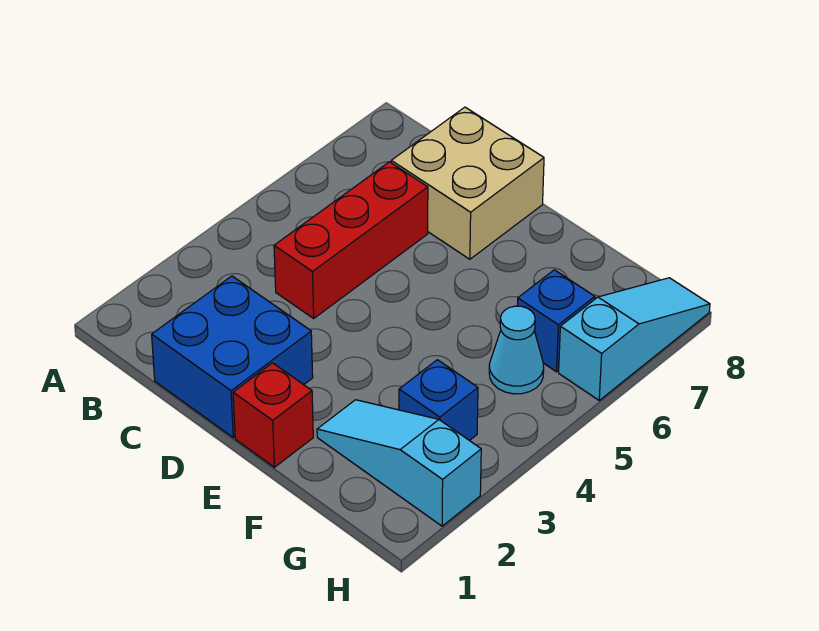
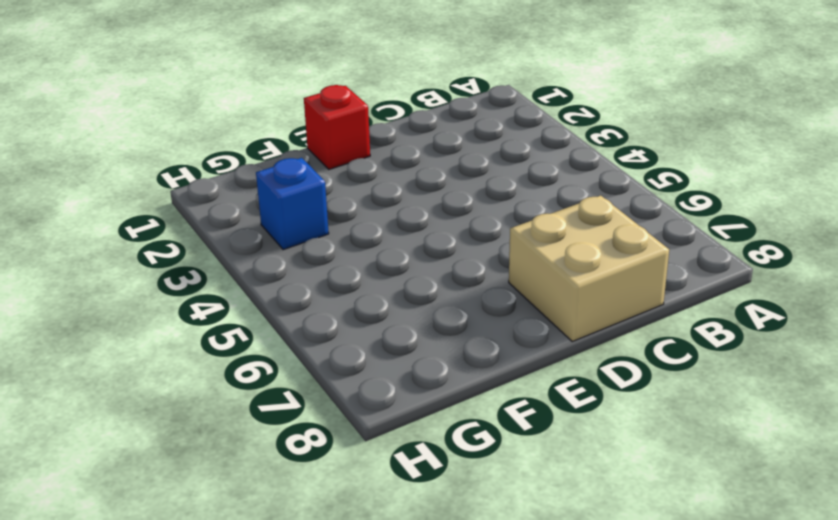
none -> blue 2x2 brick [152,276,313,438]
none -> red 1x3 brick [274,162,428,318]

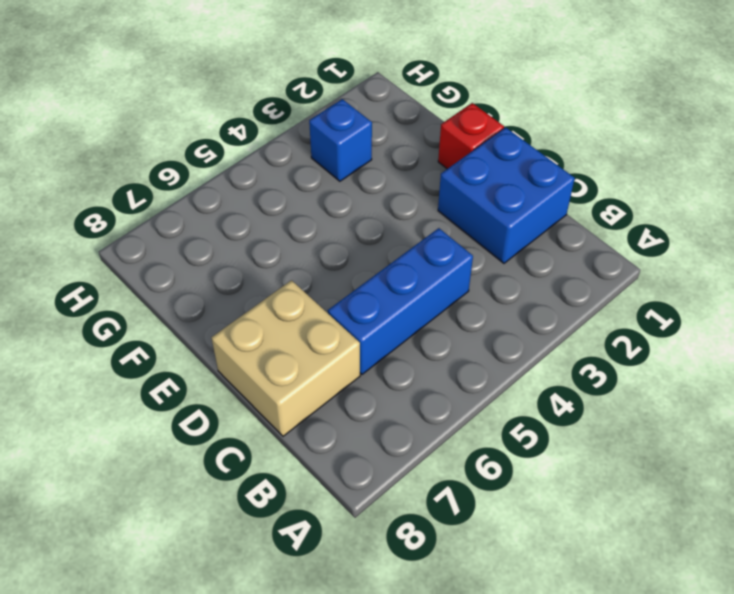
blue 1x3 brick [328,228,473,374] -> red 1x3 brick [274,162,428,318]
none -> cyan 1x3 slope [317,400,481,526]
none -> cyan 1x1 cone [489,306,544,394]

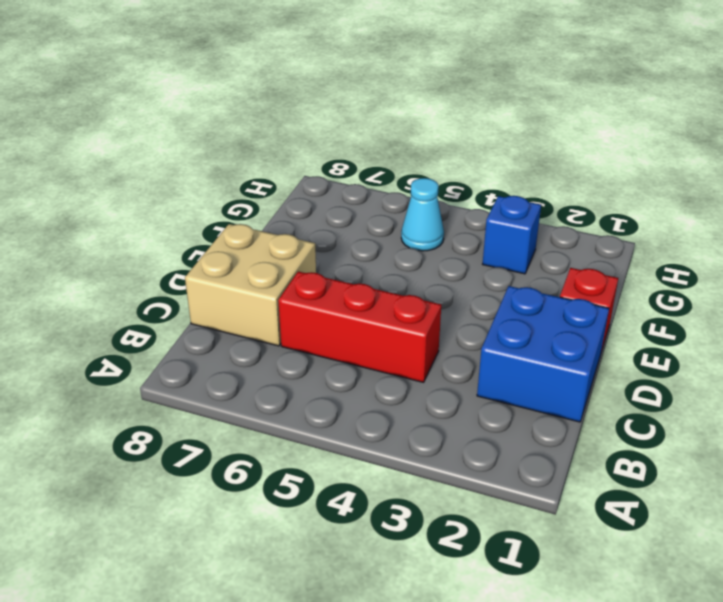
none -> cyan 1x3 slope [317,400,481,526]
none -> blue 1x1 brick [518,270,595,372]

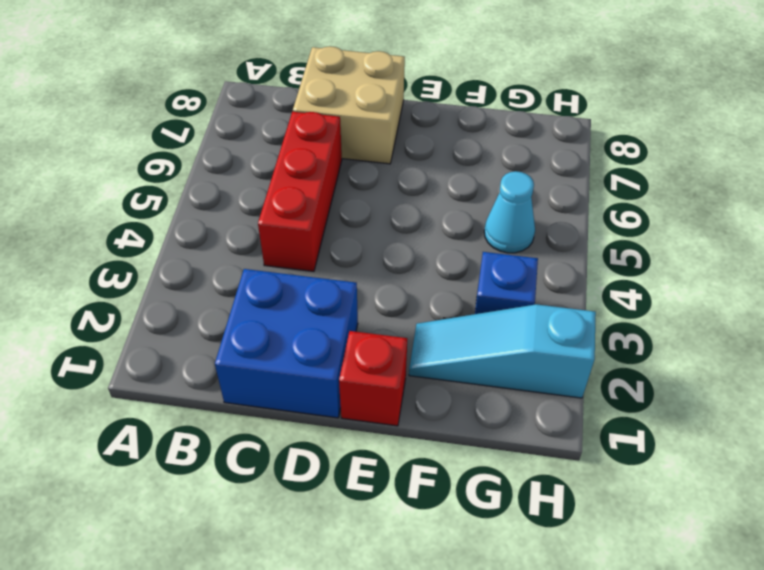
none -> blue 1x1 brick [518,270,595,372]
none -> cyan 1x3 slope [559,278,710,400]

